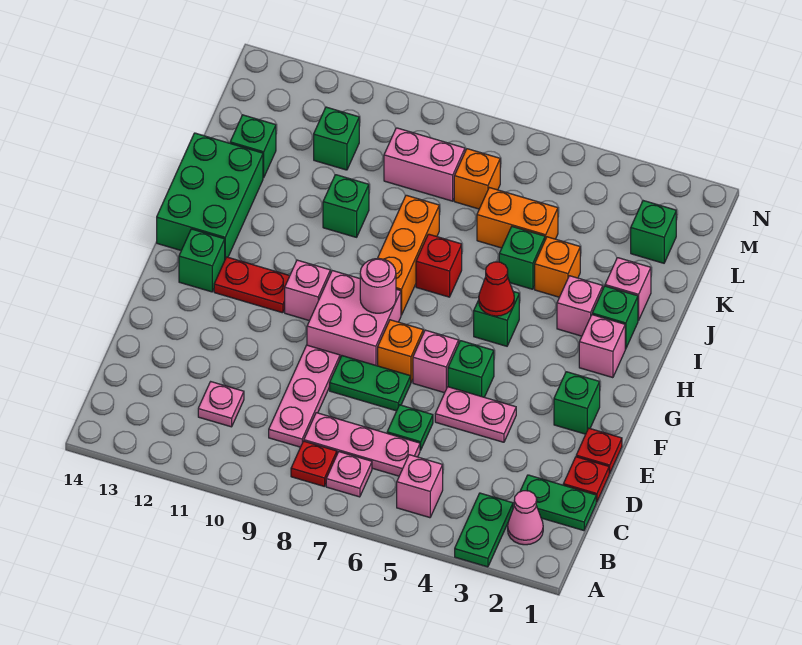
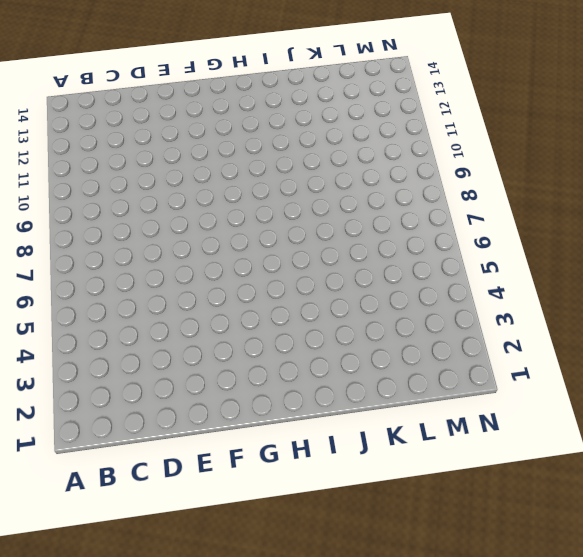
none -> green 1x2 plate [455,493,513,567]
none -> pink 1x1 cone [508,491,543,545]
none -> pink 1x1 brick [397,455,443,518]
none -> pink 1x1 plate [326,452,372,497]

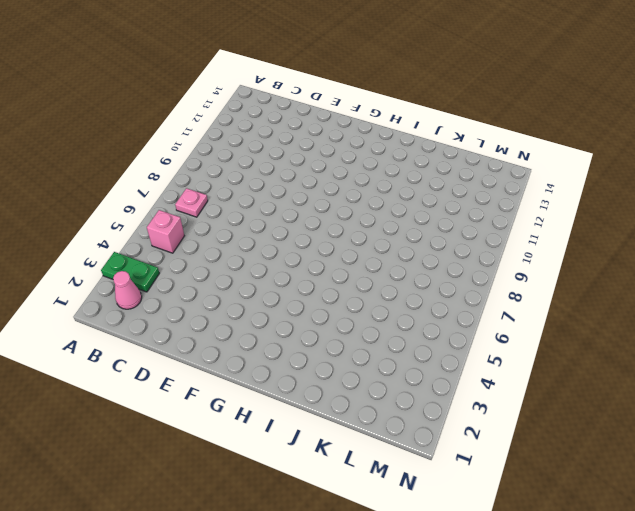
none -> red 1x1 plate [291,441,337,487]
none -> green 1x2 plate [520,475,596,531]
none -> pink 1x3 plate [304,413,420,476]
none -> pink 1x3 plate [269,345,340,447]

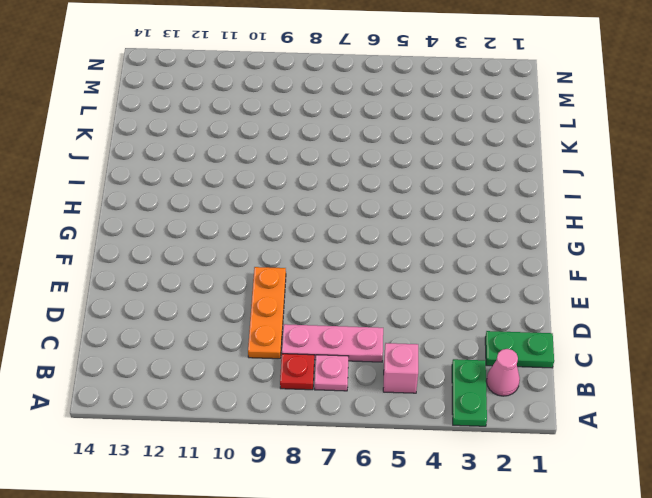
orange 1x3 plate [248,267,286,359] -> pink 1x3 plate [269,345,340,447]
none -> pink 1x1 plate [198,382,244,427]
none -> red 1x1 plate [563,457,610,502]
none -> green 1x1 plate [387,405,433,450]
none -> red 1x1 plate [576,428,622,473]

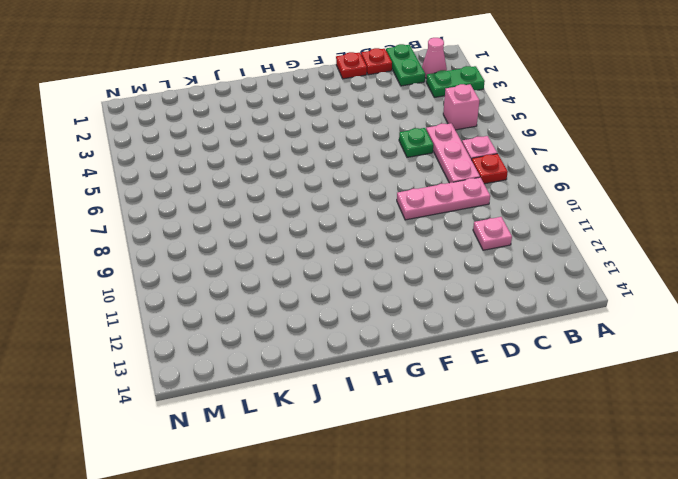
none -> pink 1x2 plate [435,387,516,442]
none -> green 1x2 plate [330,356,411,411]
none -> green 1x1 brick [554,372,600,434]
none -> green 1x1 brick [448,341,494,397]

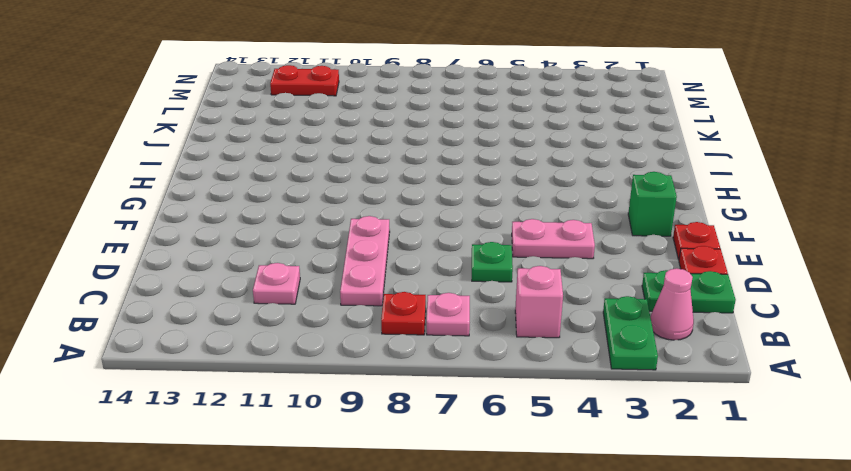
red 1x2 plate [270,65,339,96] -> red 1x2 plate moved to [214,257,290,313]
none -> pink 1x3 plate [304,413,420,476]
none -> green 1x2 plate [330,356,411,411]
none -> green 1x1 brick [448,341,494,397]
none -> pink 1x1 brick [413,330,459,393]

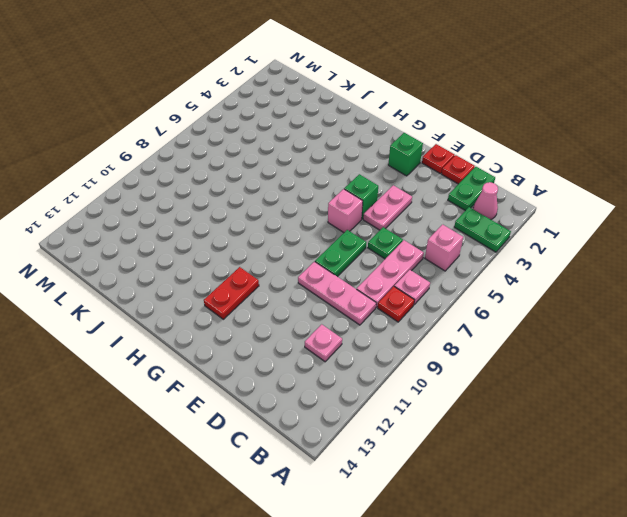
none -> orange 1x1 brick [378,320,423,382]
none -> pink 2x2 brick [307,271,401,366]
none -> pink 1x1 brick [285,260,330,321]
none -> green 1x1 brick [179,229,225,292]

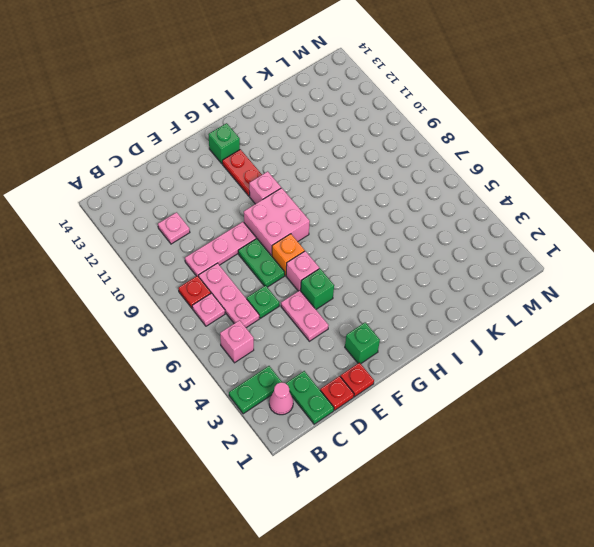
none -> pink 1x1 brick [579,315,625,378]
none -> green 1x1 brick [474,292,519,346]
none -> orange 1x3 brick [377,195,439,315]
none -> green 2x3 brick [157,133,263,259]

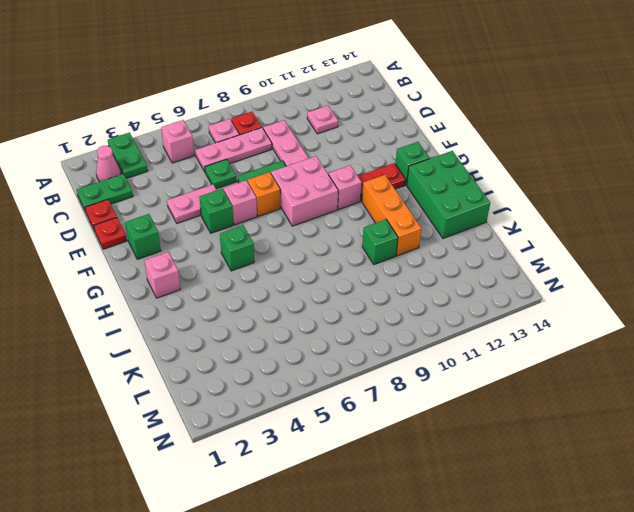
orange 1x3 brick [362,175,421,256] -> orange 1x3 brick moved to [377,195,439,315]
none -> green 1x1 brick [592,286,638,349]
none -> pink 1x1 brick [557,276,603,336]
none -> red 1x1 brick [416,234,462,297]
none -> pink 1x1 brick [605,258,651,320]

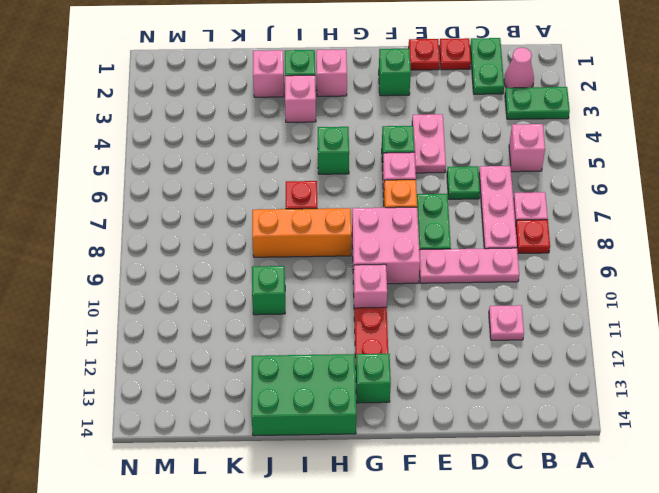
none -> orange 1x1 brick [535,237,580,297]
none -> green 1x1 brick [499,227,545,289]
none -> orange 1x2 brick [477,188,558,248]
none -> green 1x1 brick [230,115,276,178]

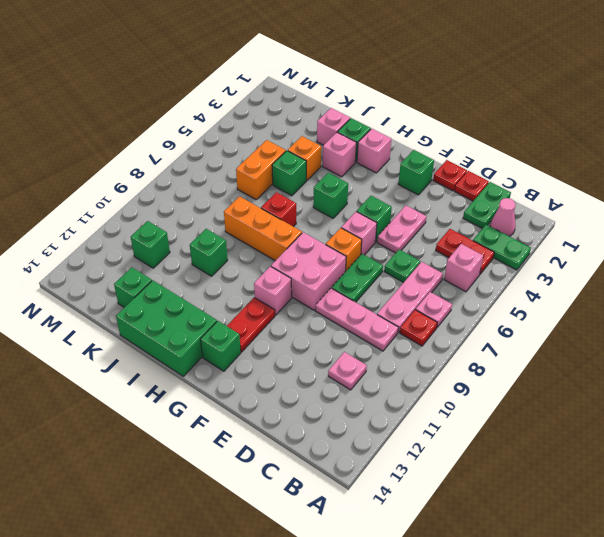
red 1x2 plate [436,229,494,274] -> none
none -> green 1x1 brick [631,201,676,263]
none -> orange 1x1 brick [454,149,500,209]
none -> pink 1x2 brick [384,128,465,201]
none -> pink 1x1 round brick [360,258,396,313]

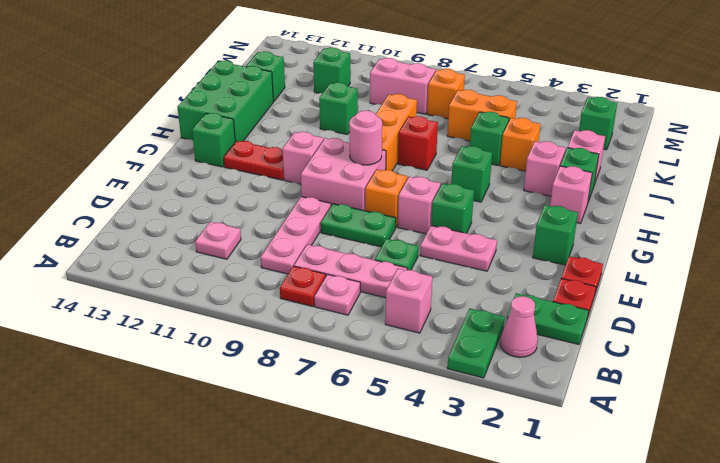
none -> red 1x1 cone [479,262,514,316]

